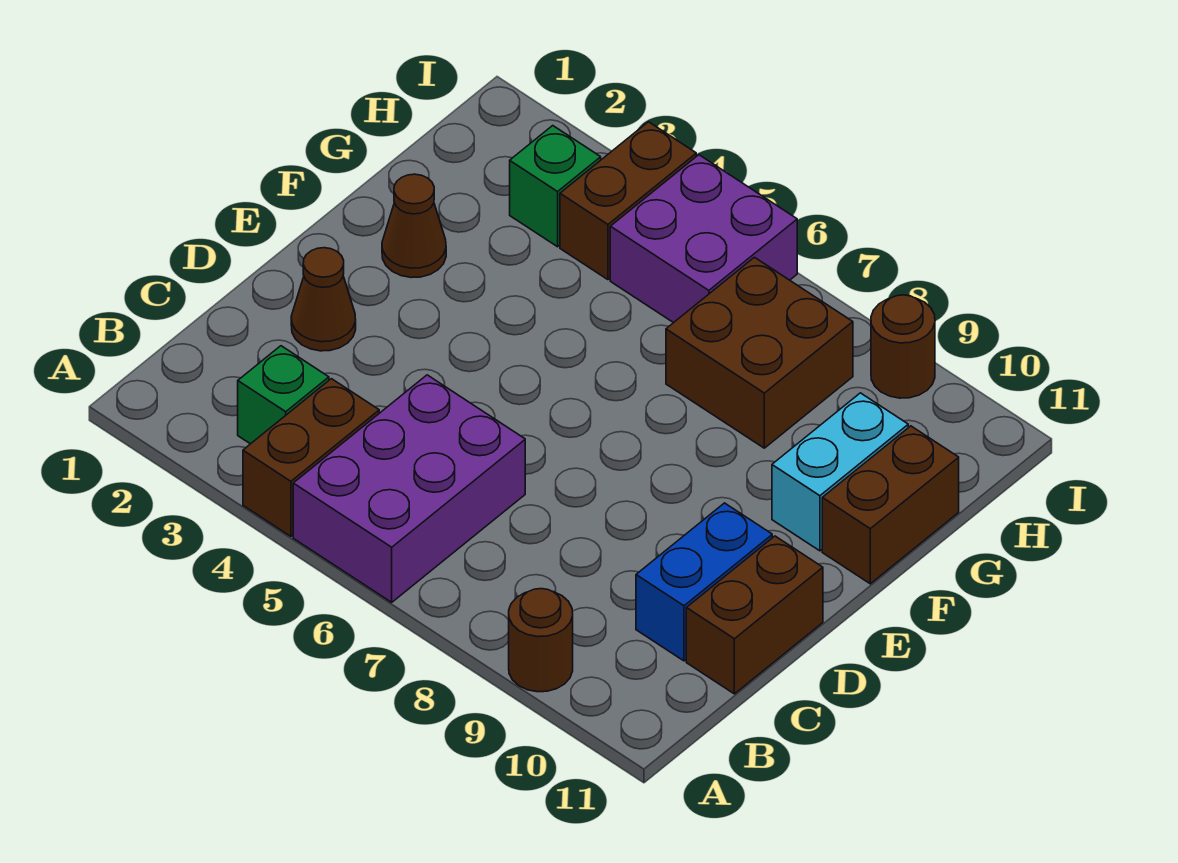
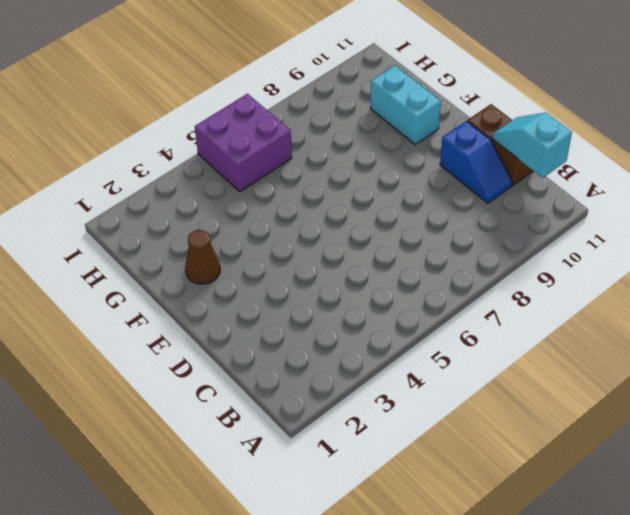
cyan 1x2 slope [493,113,572,178] -> none
blue 1x2 slope [440,121,512,203] -> blue 1x2 brick [636,503,772,661]
none -> brown 1x2 brick [243,379,379,536]
none -> purple 2x3 brick [293,375,525,602]
none -> brown 1x1 round brick [509,589,573,692]

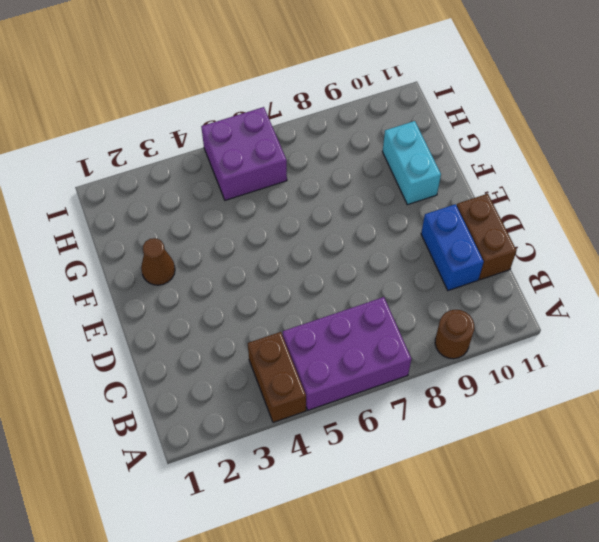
purple 2x3 brick [283,297,411,410] -> purple 2x3 brick turned to [293,375,525,602]
none -> green 1x1 brick [238,346,329,444]
none -> brown 1x1 cone [291,248,356,351]
none -> brown 1x2 brick [822,426,959,584]

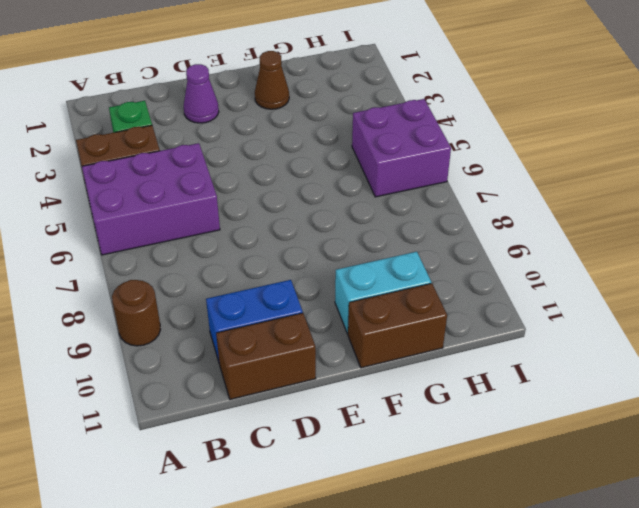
purple 1x1 cone [184,64,219,123] -> brown 1x1 cone [291,248,356,351]
none -> brown 2x2 brick [666,257,853,448]
none -> green 1x1 brick [510,126,601,247]
none -> brown 1x2 brick [560,122,696,280]

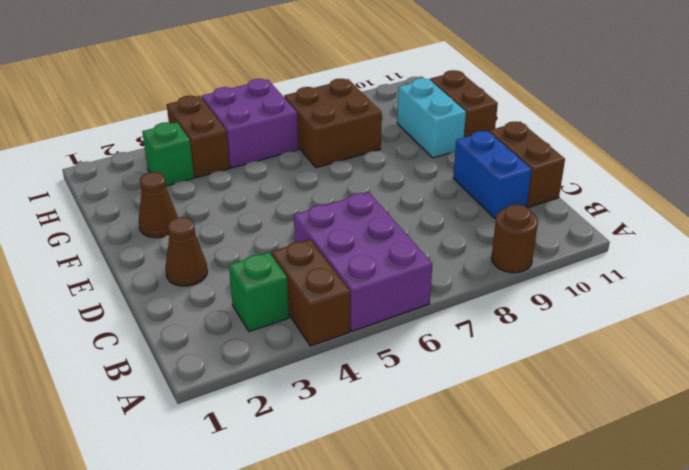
none -> brown 1x1 round brick [871,295,935,398]

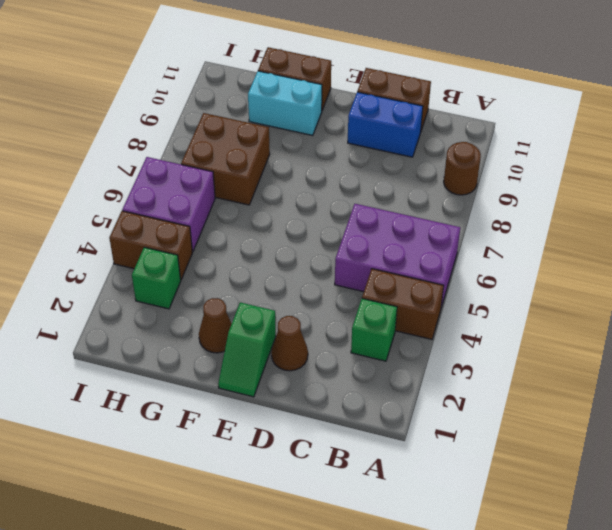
green 1x2 slope [218,302,276,397] -> none
none -> brown 1x1 round brick [871,295,935,398]

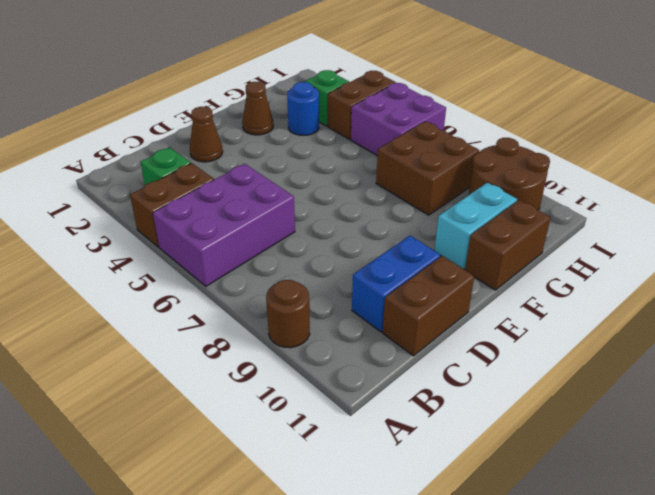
blue 1x1 round brick [287,82,319,135] -> none
brown 2x2 round brick [469,138,550,210] -> brown 1x1 round brick [871,295,935,398]

